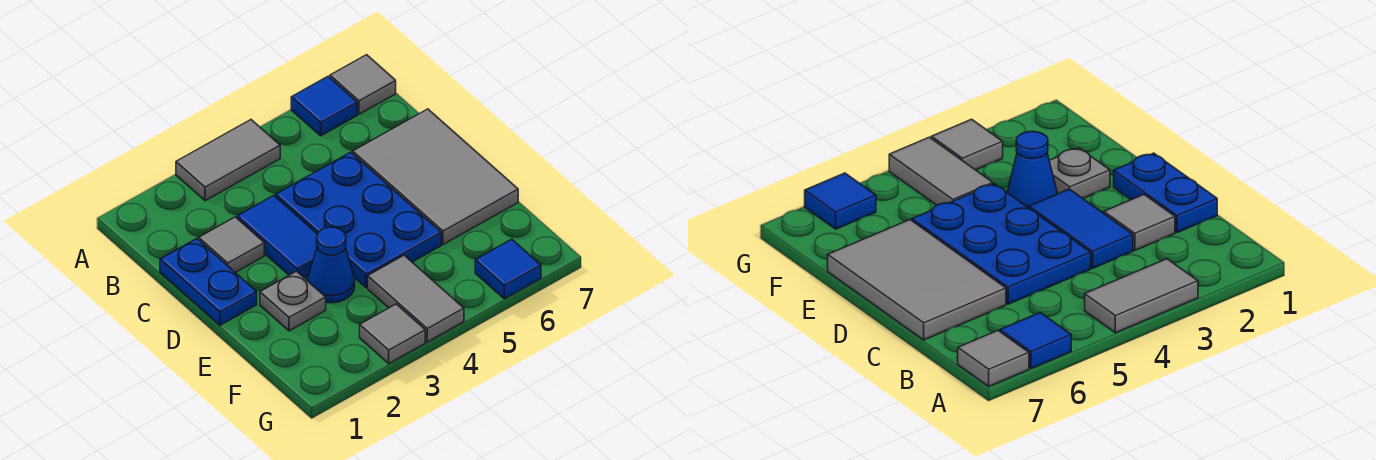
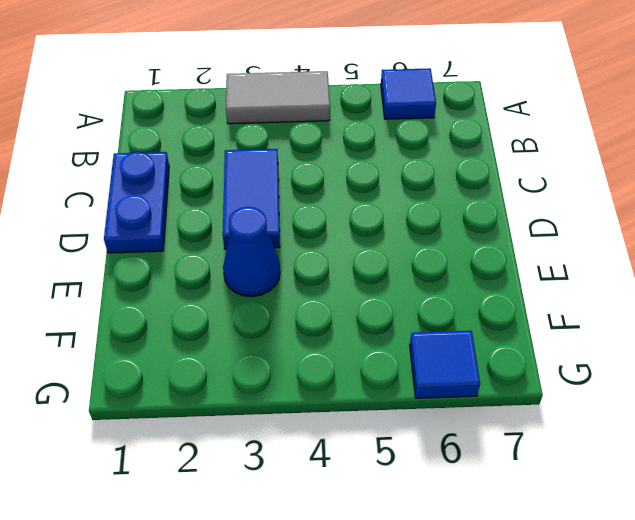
none -> grey 1x1 tile [330,55,396,114]
none -> grey 1x1 tile [199,217,264,272]
none -> blue 2x3 plate [276,152,441,288]

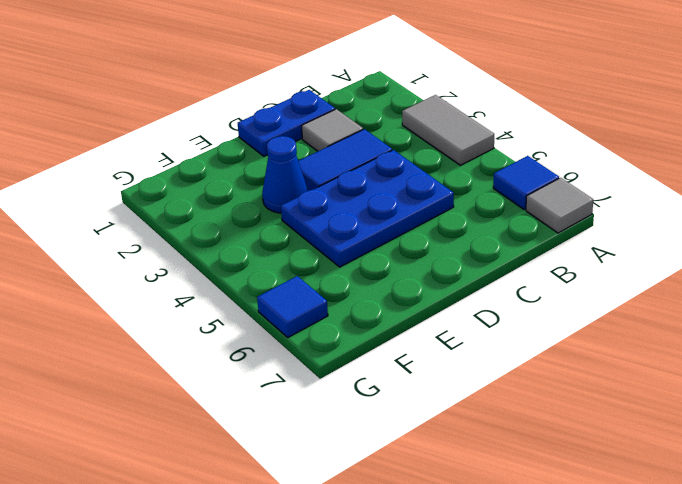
none -> grey 2x3 tile [353,109,518,245]
none -> grey 1x1 plate [260,271,326,331]
none -> grey 1x2 tile [368,255,464,342]

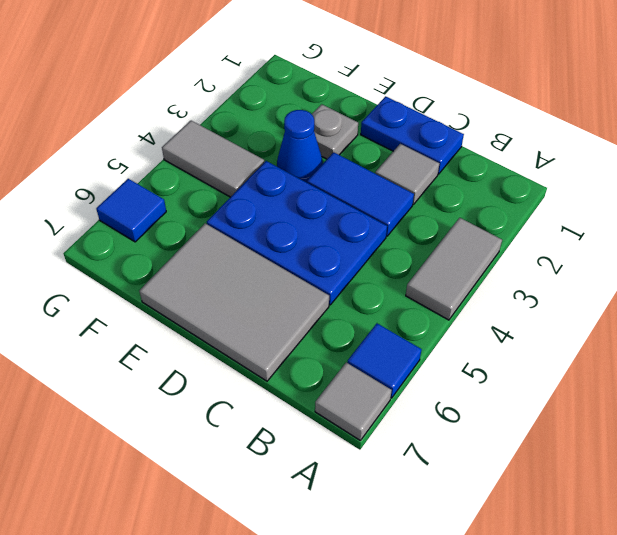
none -> grey 1x1 tile [360,304,425,363]

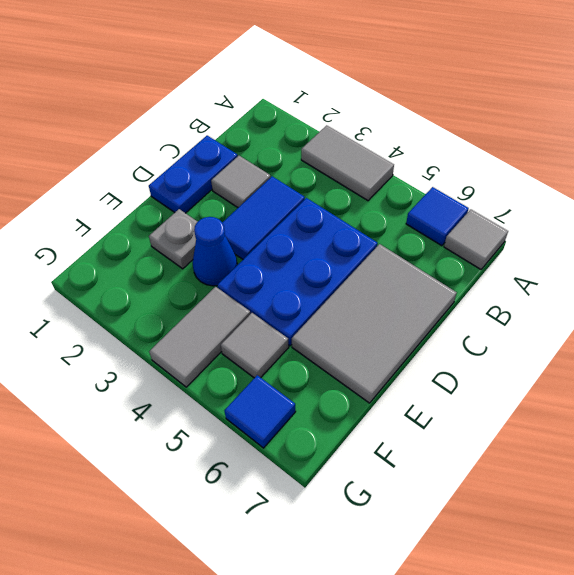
grey 1x1 tile [221,313,289,378] -> grey 1x1 tile moved to [360,304,425,363]

